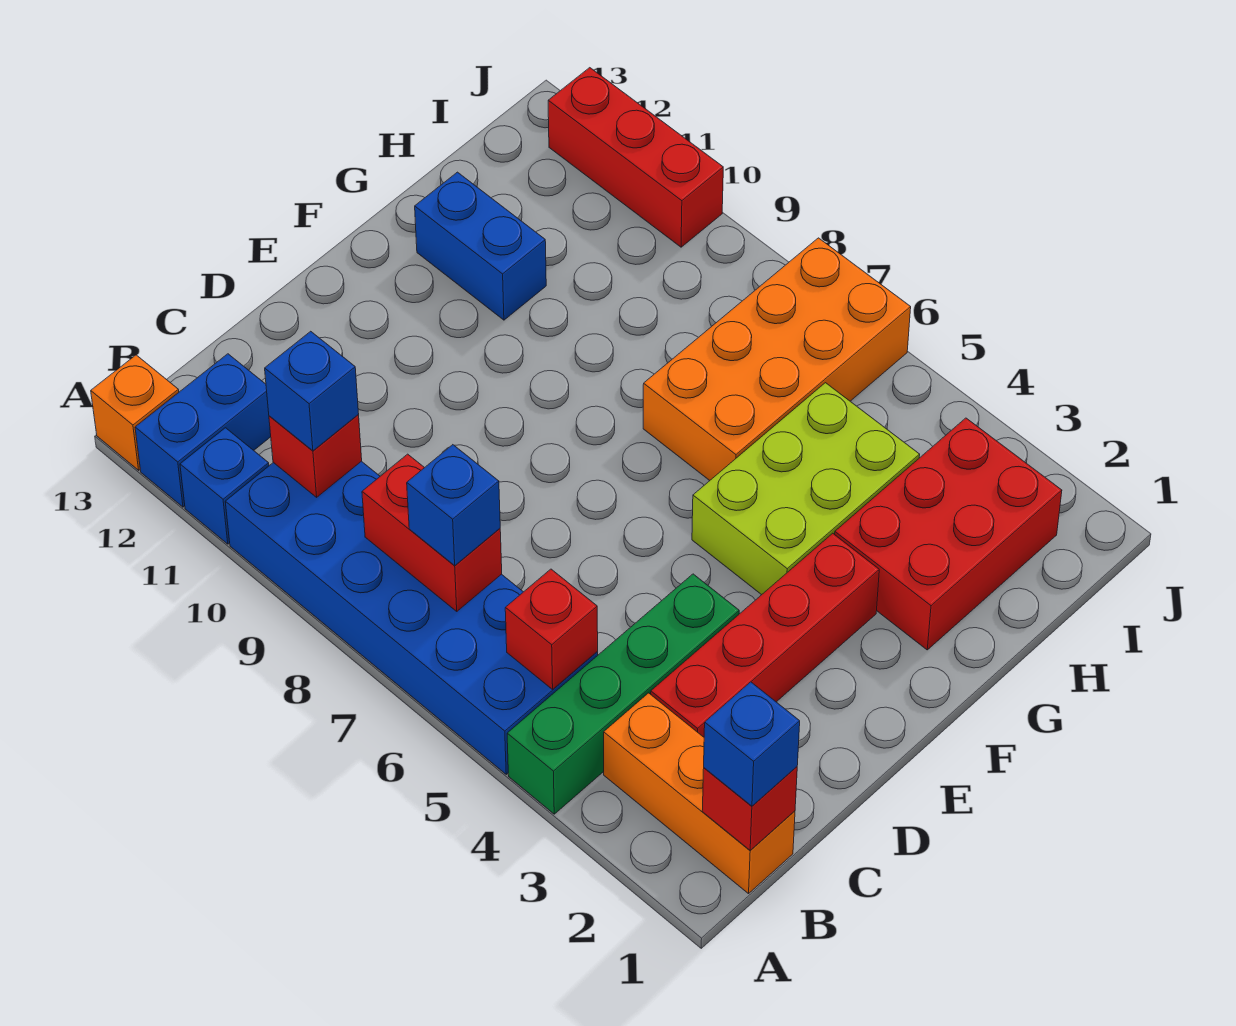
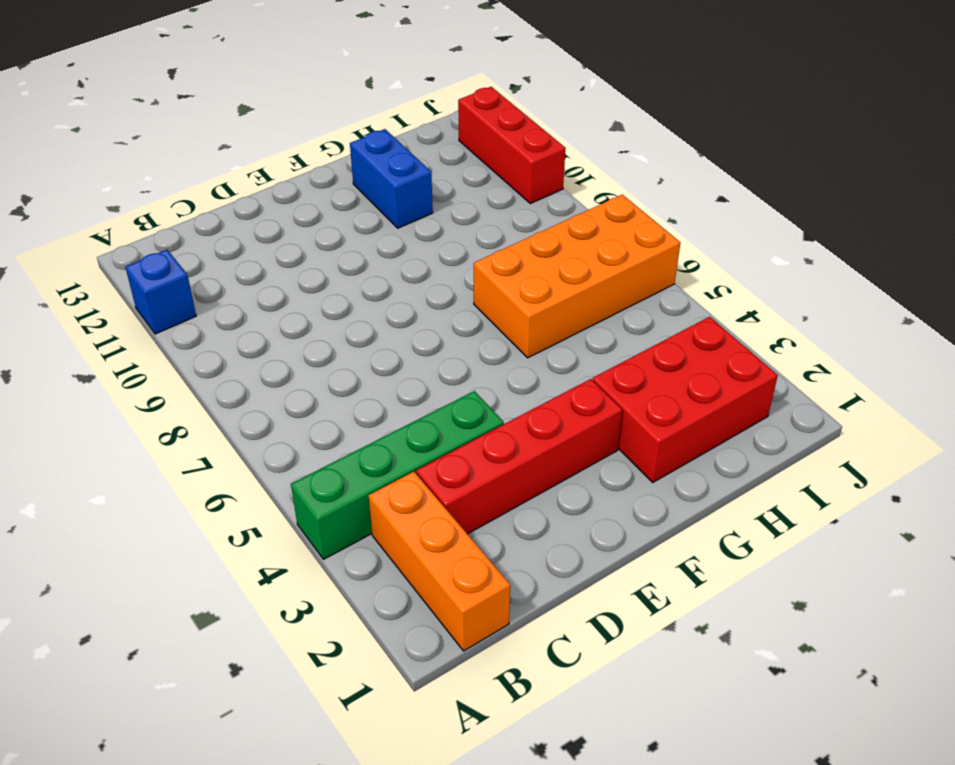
none -> blue 2x6 brick [225,461,598,774]
none -> blue 1x2 brick [135,354,271,507]
none -> orange 1x1 brick [91,355,179,470]

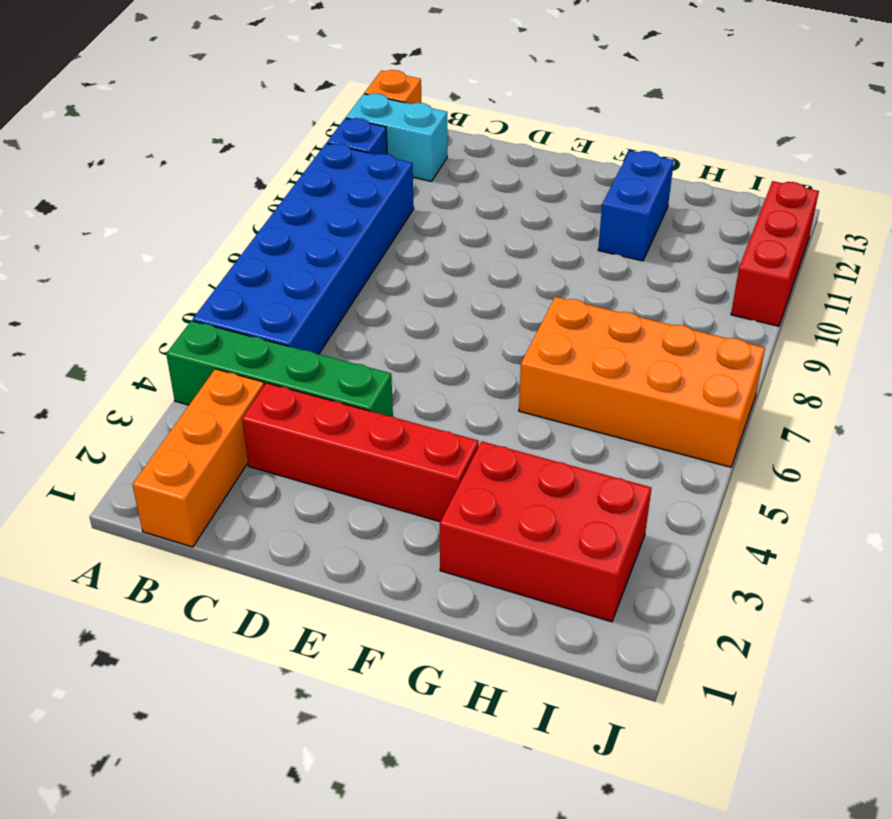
cyan 1x2 brick [346,93,447,181] -> blue 1x2 brick [135,354,271,507]
none -> lime 2x3 brick [692,383,920,595]
none -> red 1x1 brick [702,767,797,851]
none -> red 1x1 brick [505,569,598,689]

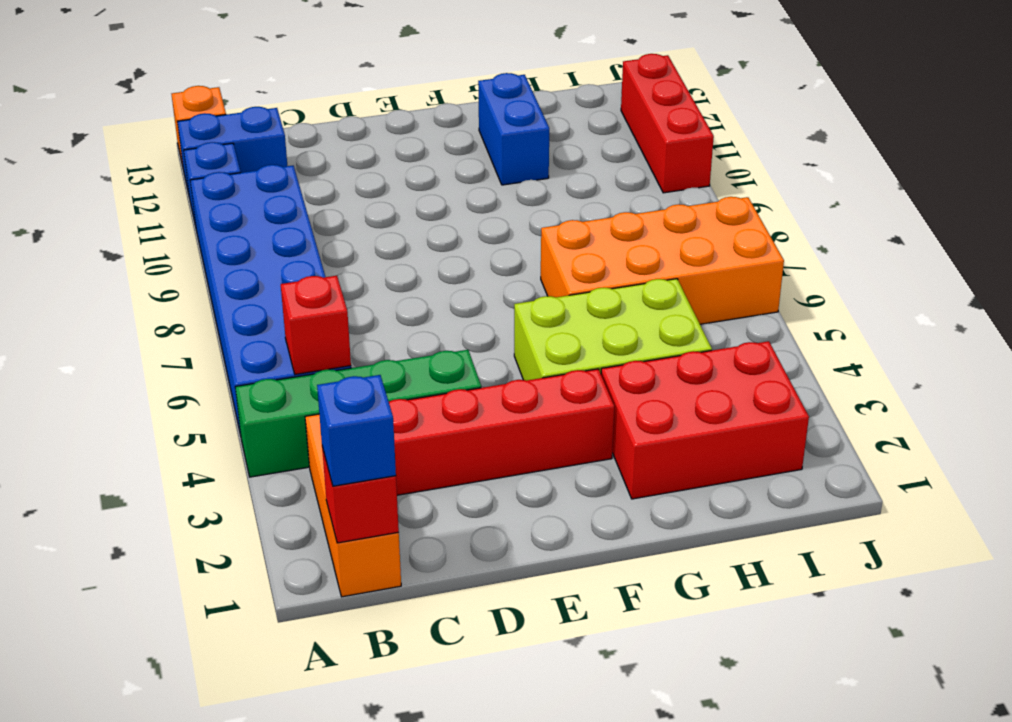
none -> red 1x2 brick [362,454,502,611]
none -> red 1x1 brick [269,415,362,497]
none -> blue 1x1 brick [407,445,500,566]

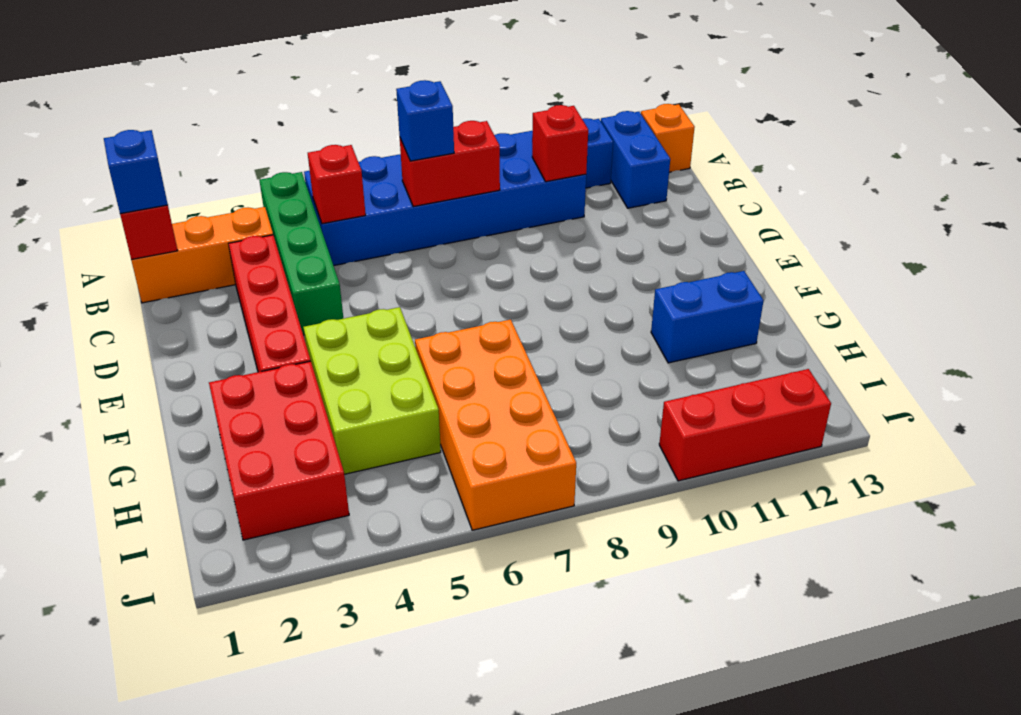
none -> blue 1x1 brick [265,331,359,451]

